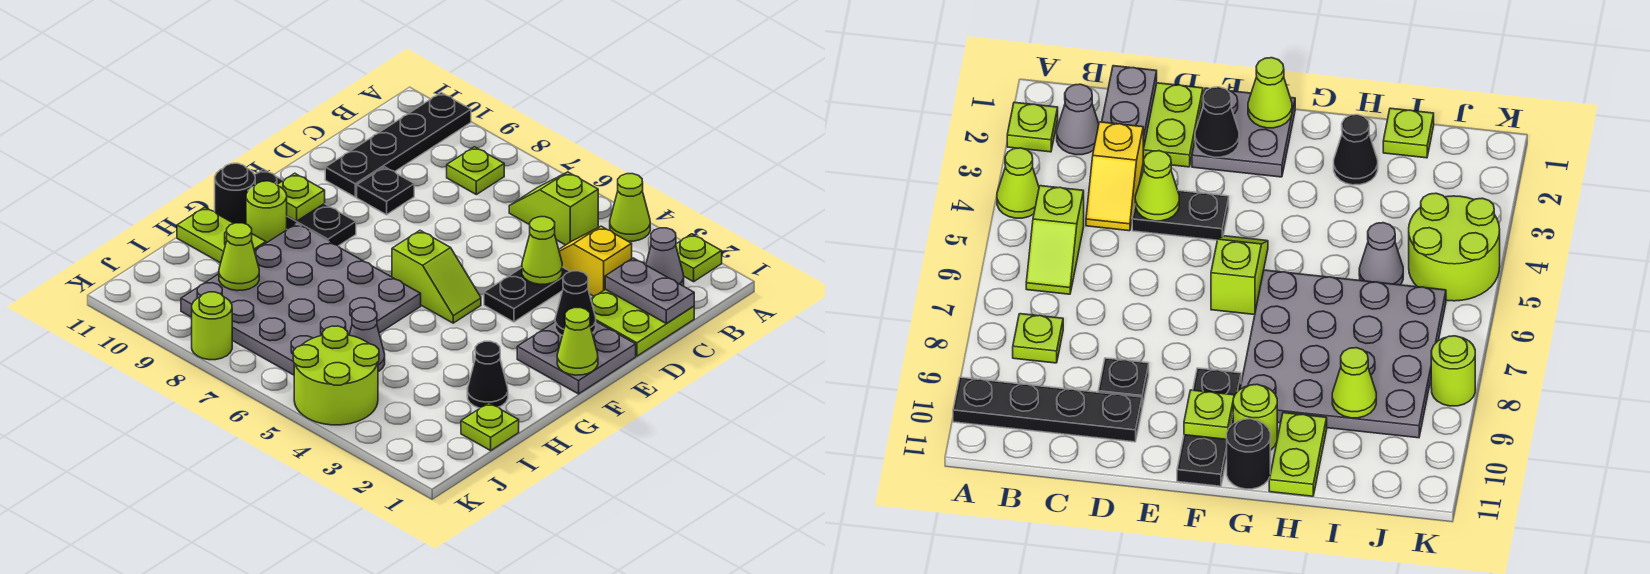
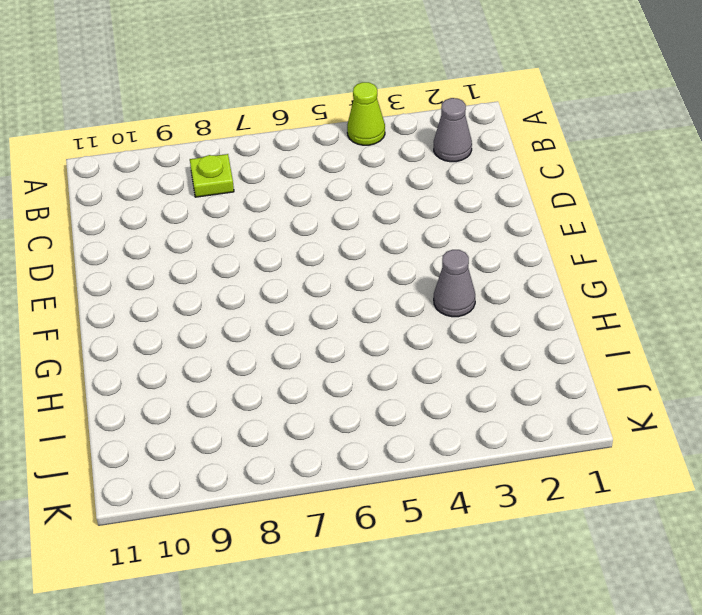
grey 1x1 cone [434,250,475,317] -> grey 1x1 cone moved to [349,307,385,371]
none -> lime 1x1 plate [676,234,722,282]
none -> black 1x4 plate [325,93,471,197]
none -> lime 1x2 slope [509,172,598,245]

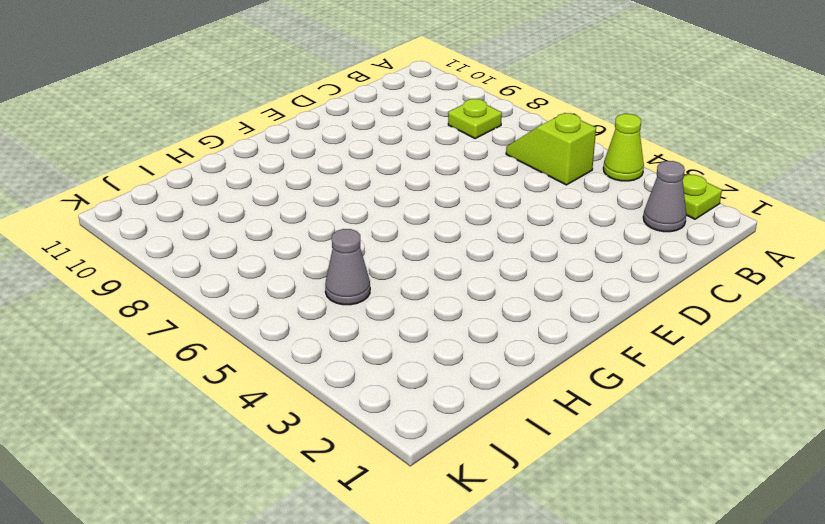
none -> black 1x4 plate [325,93,471,197]
none -> lime 2x2 plate [591,289,694,356]
none -> yellow 1x2 slope [559,226,632,296]

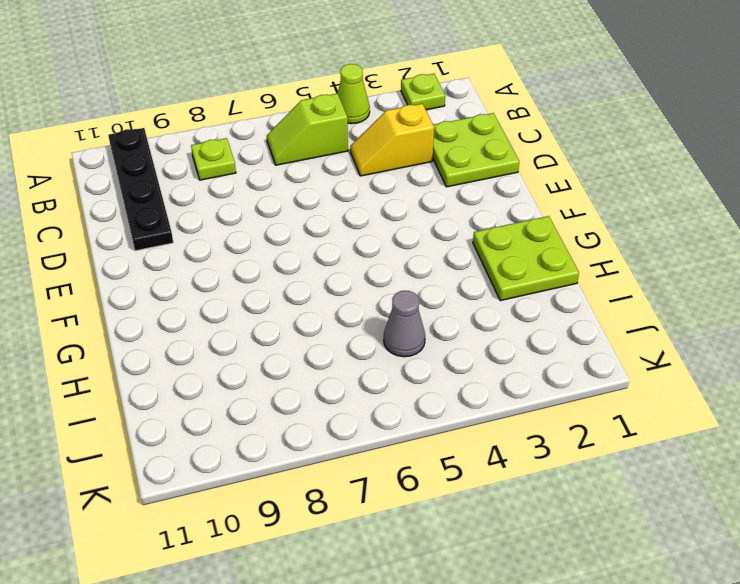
lime 2x2 plate [473,216,579,301] -> black 1x1 cone [467,341,508,408]
none -> grey 1x1 cone [646,228,684,286]
none -> black 1x2 plate [484,267,570,322]
none -> black 1x1 plate [357,167,414,215]

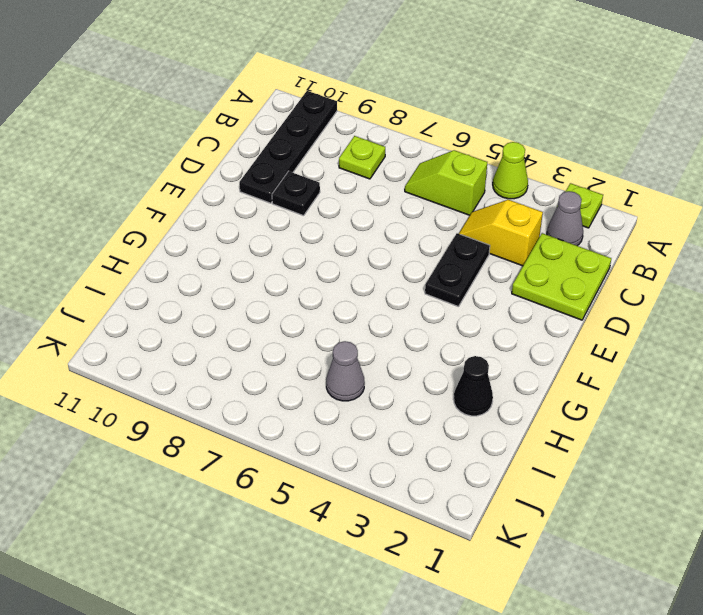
none -> grey 2x2 plate [517,322,636,394]
none -> lime 1x2 slope [392,231,481,323]
none -> black 1x3 plate [255,169,356,246]

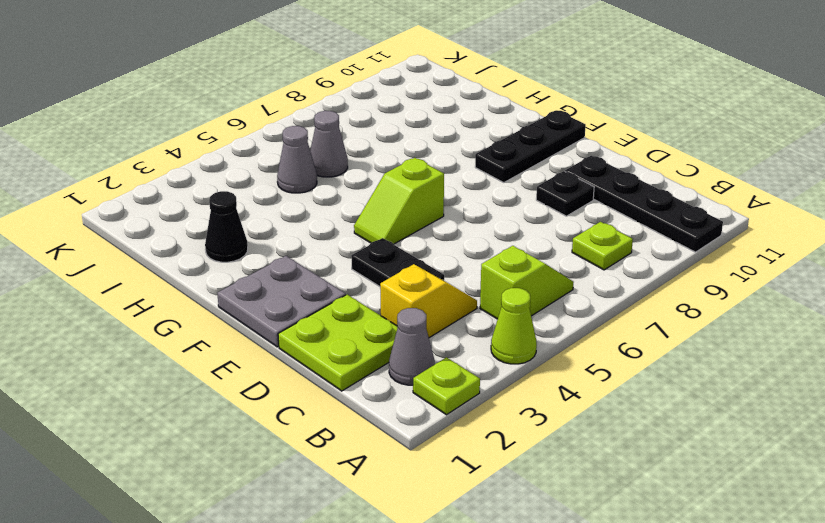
grey 1x1 cone [310,111,348,177] -> grey 4x4 plate [181,224,421,375]
none -> lime 1x1 round brick [246,181,287,243]
none -> black 1x1 round brick [215,163,255,224]
none -> lime 1x2 plate [177,207,266,263]

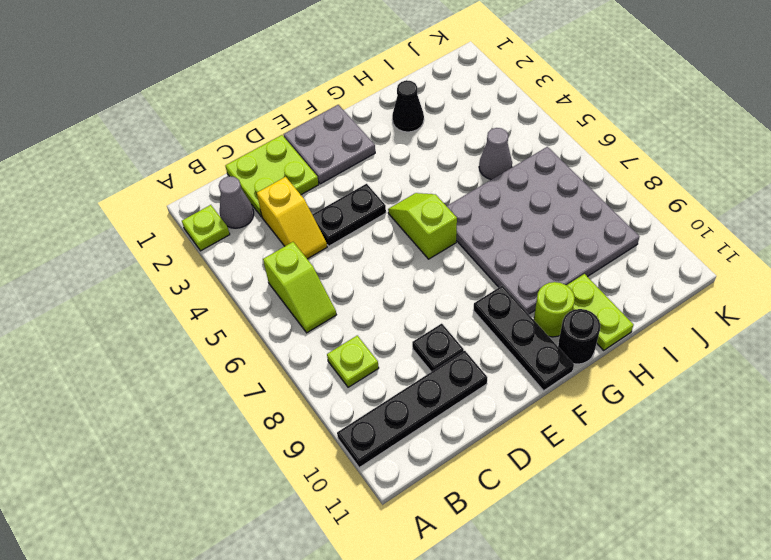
none -> lime 1x1 cone [610,174,650,241]
none -> lime 1x1 plate [461,403,519,450]
none -> lime 2x2 round brick [293,326,379,425]

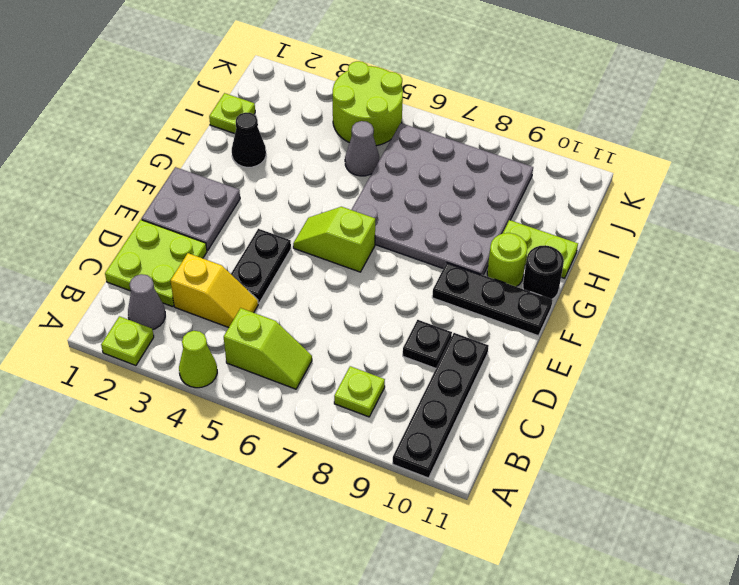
none -> lime 1x1 round brick [192,292,232,360]
none -> grey 1x2 plate [605,258,694,324]
none -> lime 1x1 cone [522,217,562,284]

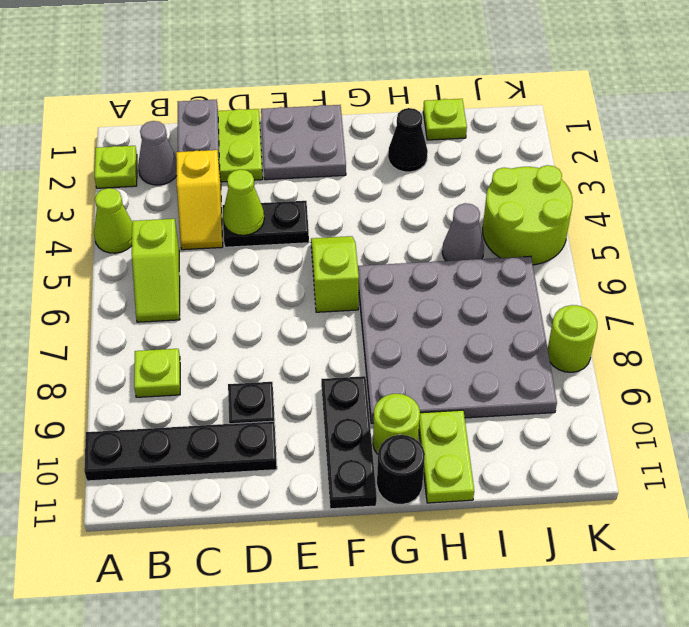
none -> black 1x1 cone [555,271,596,335]
none -> lime 1x1 cone [557,308,598,375]
none -> lime 1x1 plate [277,173,325,221]

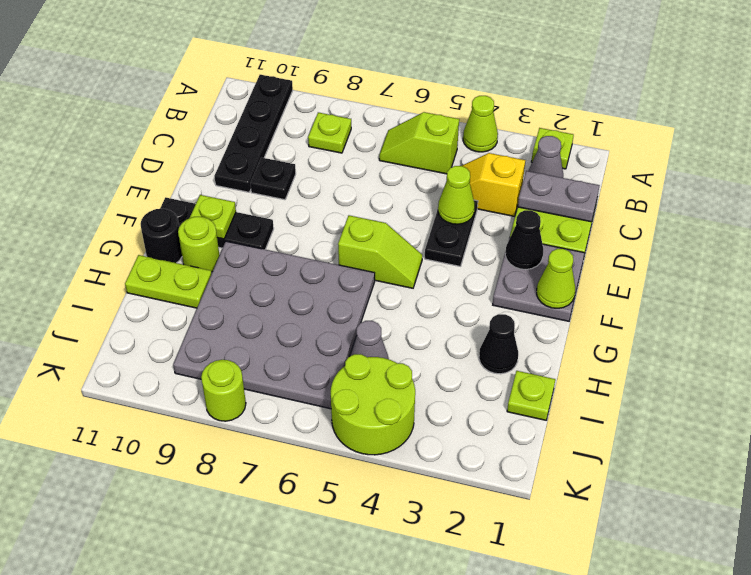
none -> lime 1x1 cone [219,223,259,291]

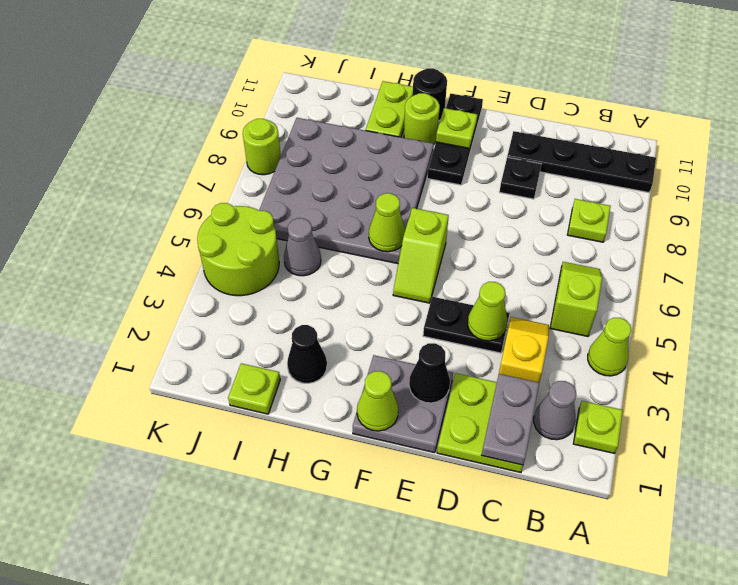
lime 1x1 cone [369,193,405,252] -> lime 1x1 cone moved to [219,223,259,291]

